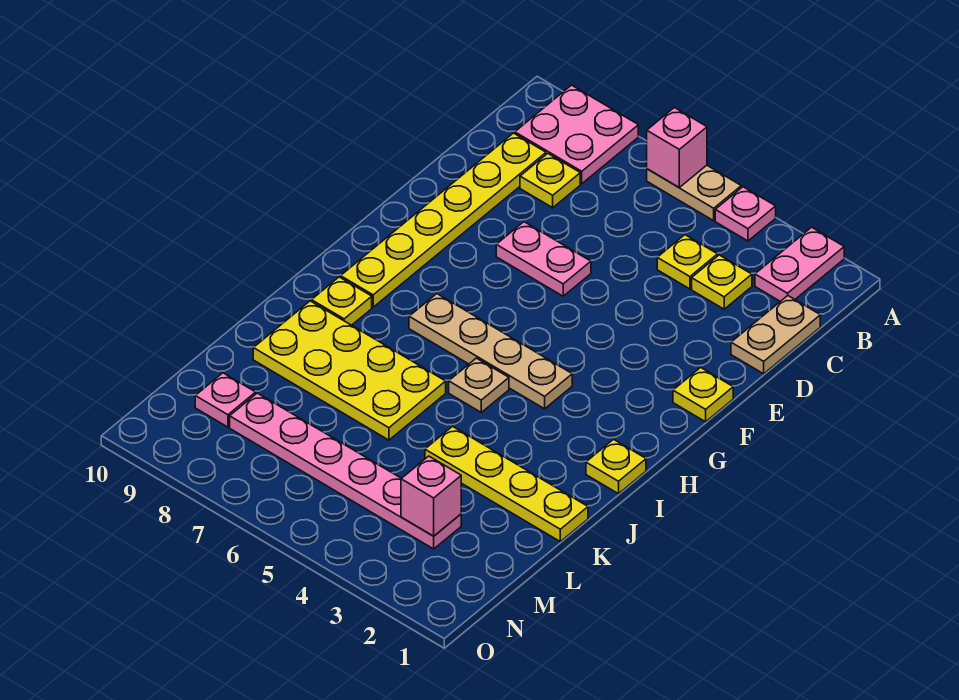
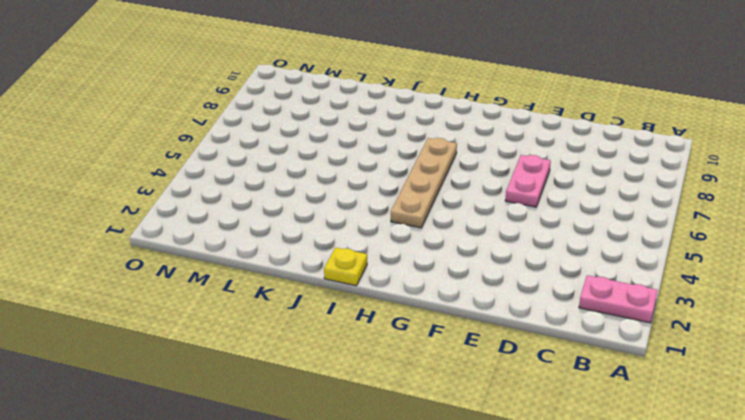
none -> pink 1x1 plate [715,187,776,241]
none -> tan 1x2 plate [647,165,741,221]
none -> pink 2x2 plate [515,85,638,184]

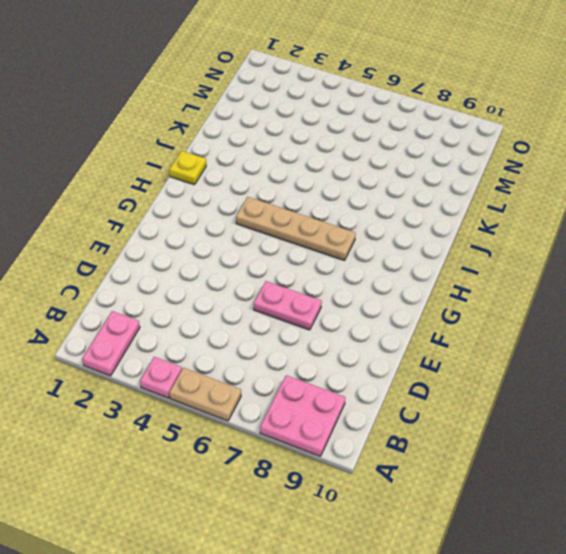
none -> tan 1x2 plate [731,296,820,374]
none -> yellow 1x1 plate [692,255,752,309]
none -> yellow 1x1 plate [657,235,718,289]

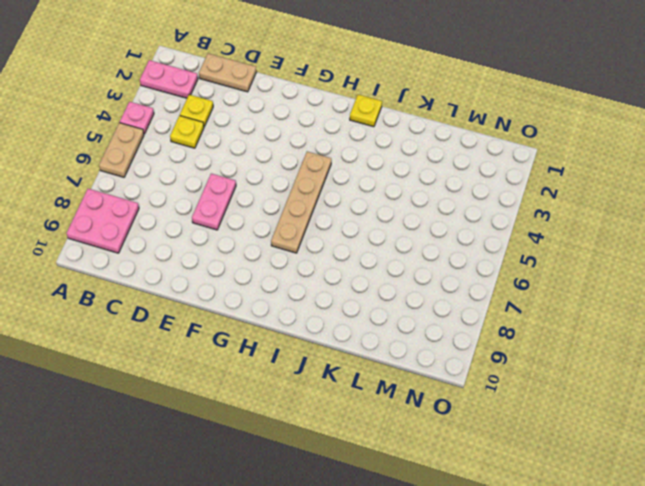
none -> yellow 1x1 plate [520,154,580,208]
none -> yellow 1x6 plate [341,133,546,307]
none -> yellow 1x1 plate [673,367,733,422]

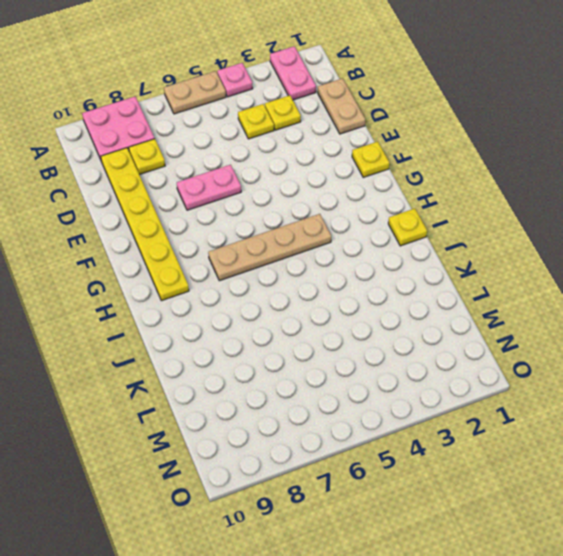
none -> tan 1x1 plate [449,358,509,412]
none -> yellow 1x1 plate [312,277,372,325]
none -> yellow 2x4 plate [253,301,446,440]

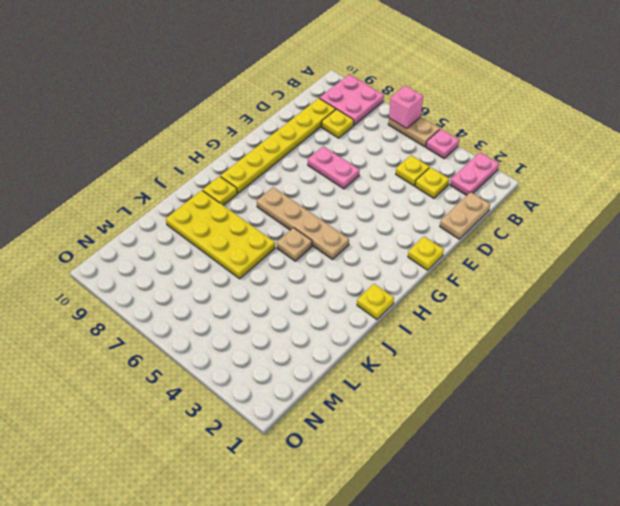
none -> yellow 1x4 plate [425,426,588,541]
none -> pink 1x6 plate [230,393,461,549]
none -> pink 1x1 plate [195,373,256,427]

